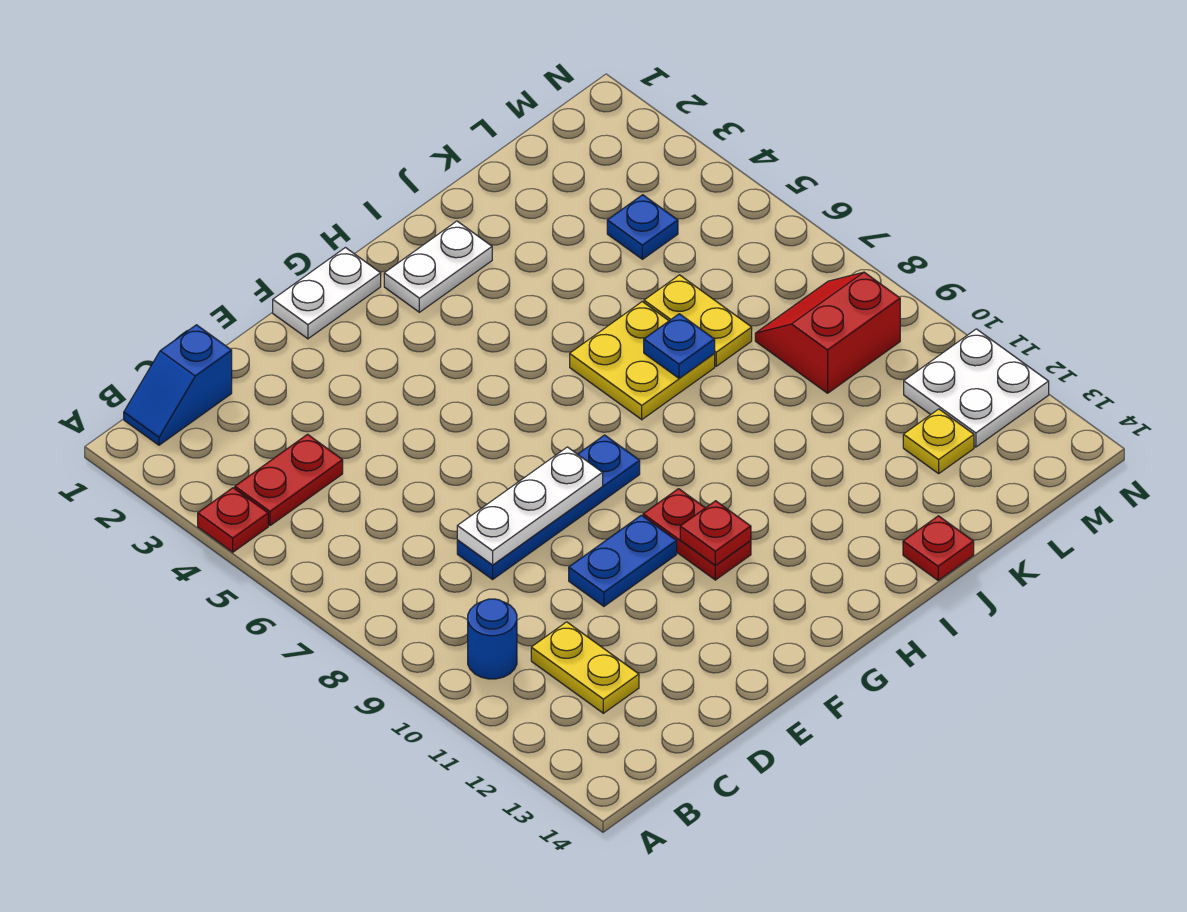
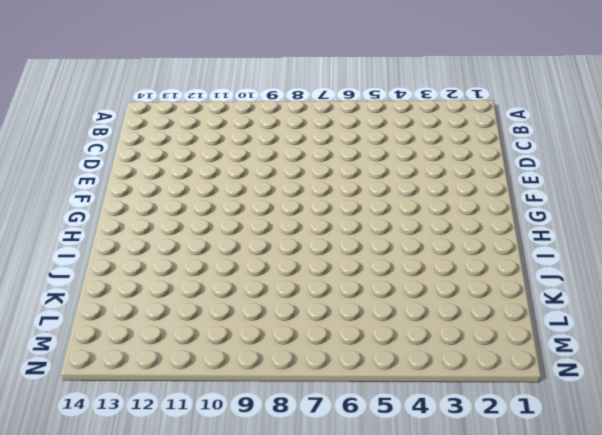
none -> red 1x1 plate [198,488,268,552]
none -> blue 1x2 slope [124,325,232,445]
none -> red 1x2 plate [235,434,343,526]

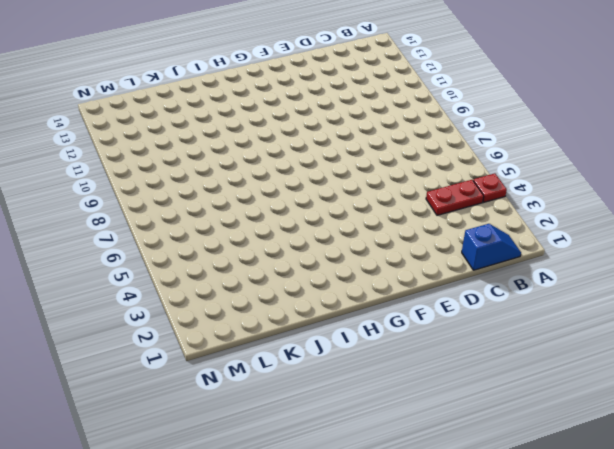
none -> blue 1x1 round brick [468,599,517,679]
none -> yellow 1x2 plate [531,622,639,713]
none -> blue 1x4 plate [457,435,640,579]

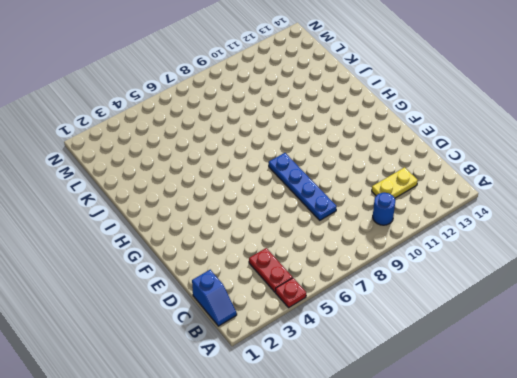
none -> blue 1x2 plate [569,515,677,606]
none -> white 1x2 plate [273,248,381,339]
none -> red 1x2 plate [643,489,751,580]

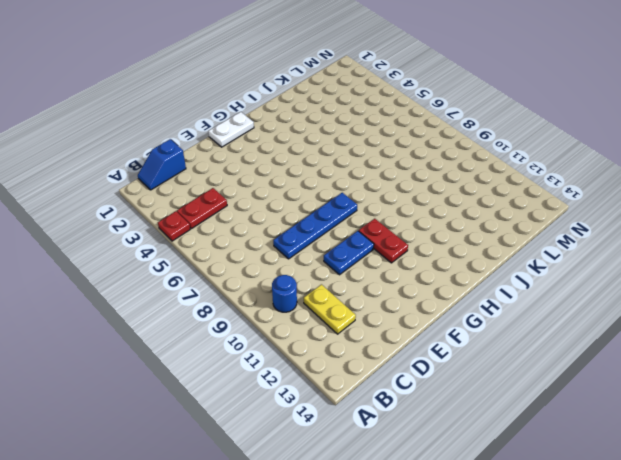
none -> white 1x2 plate [384,221,492,312]
none -> yellow 2x2 plate [570,302,715,420]
none -> red 1x1 plate [903,516,974,580]

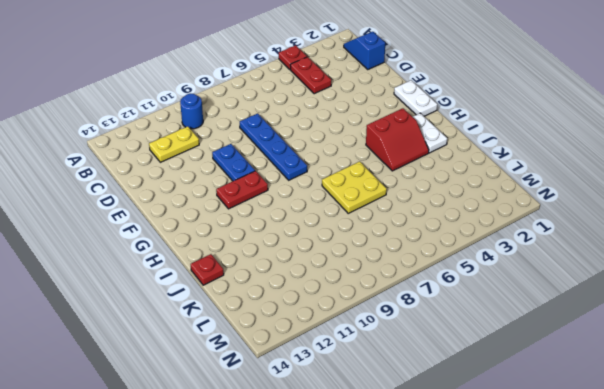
red 2x2 slope [366,108,429,171] -> red 2x2 slope turned to [755,272,900,393]
none -> yellow 1x2 plate [644,275,752,366]
none -> blue 1x1 plate [607,195,678,259]
none -> yellow 1x1 plate [903,409,974,474]

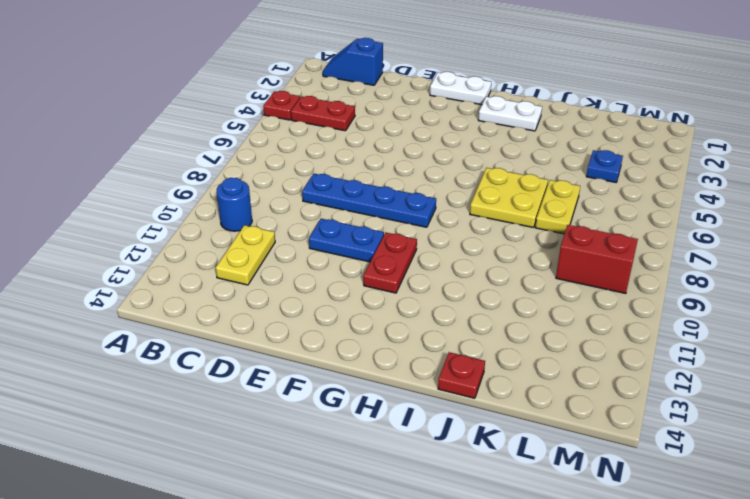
none -> yellow 1x1 plate [903,409,974,474]
none -> white 2x2 plate [904,329,1049,447]
none -> white 1x3 plate [457,447,603,565]

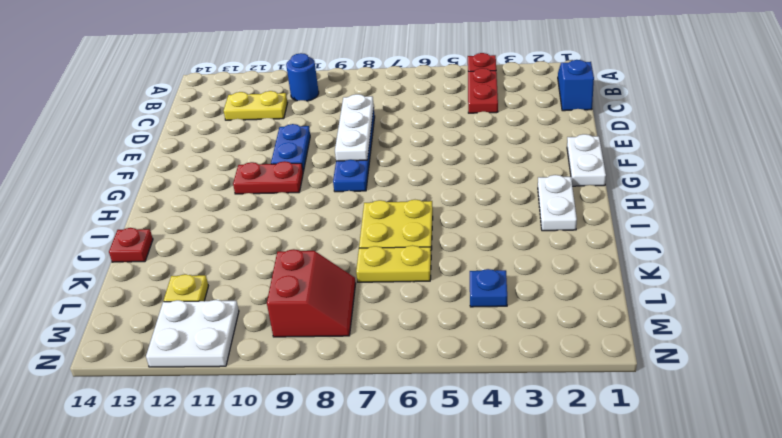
none -> red 1x1 plate [680,501,751,565]
none -> blue 1x1 plate [644,314,715,378]

